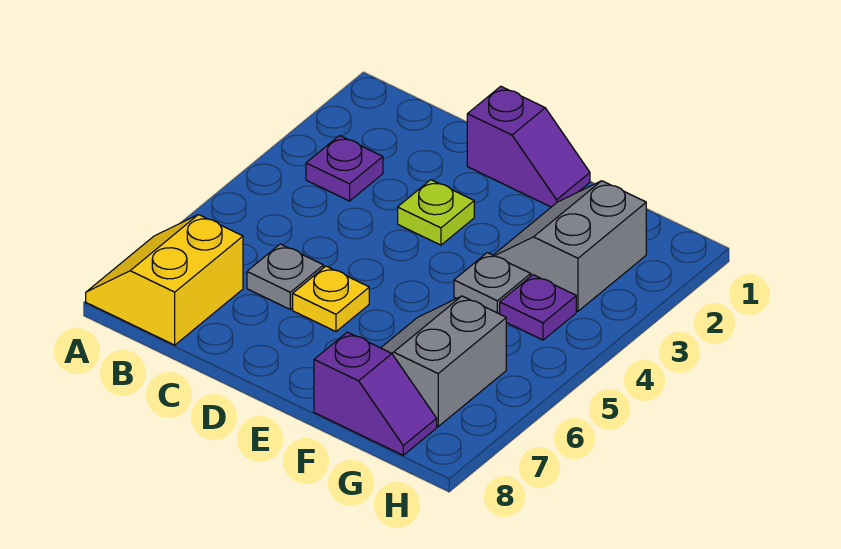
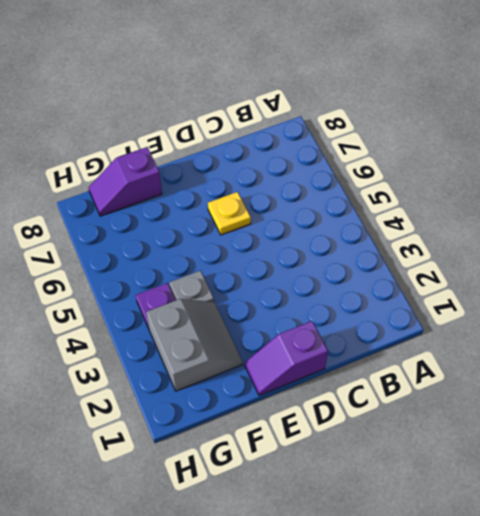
none -> yellow 2x2 slope [86,215,243,345]
none -> purple 1x1 plate [306,136,383,201]

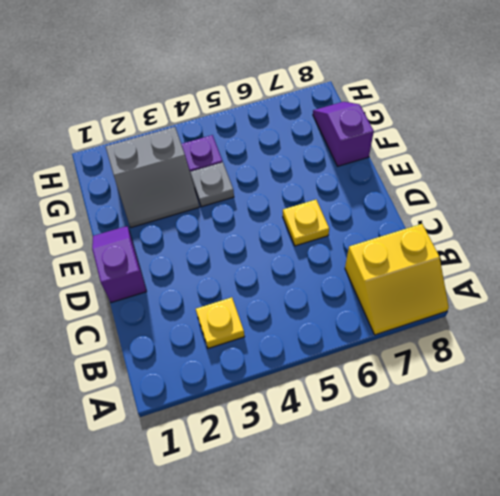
yellow 1x1 plate [196,297,245,348] -> purple 1x1 plate [306,136,383,201]
none -> grey 1x1 plate [247,244,324,309]
none -> lime 1x1 plate [398,180,474,245]

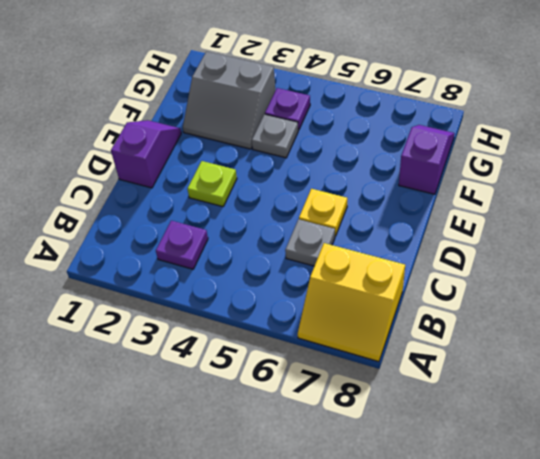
none -> grey 2x2 slope [381,296,506,426]

